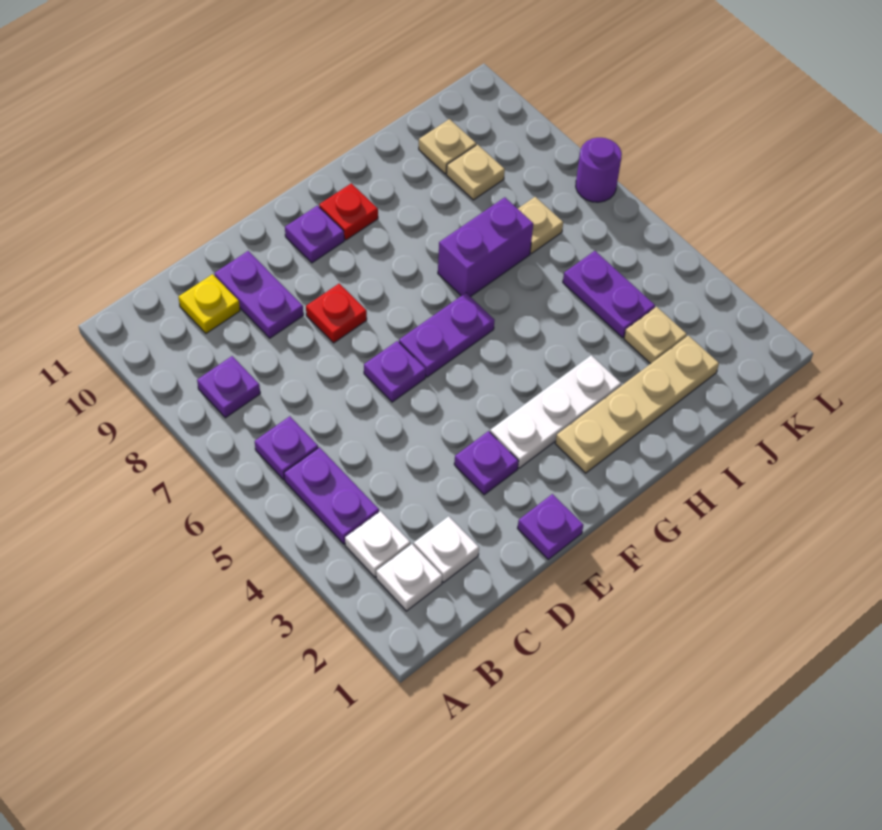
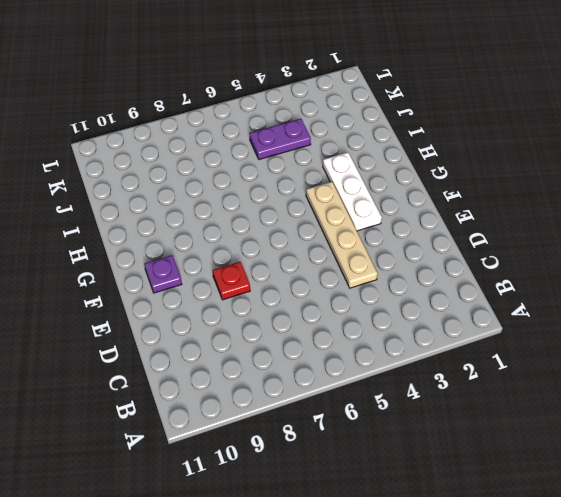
tan 1x4 plate [306,182,378,288] -> tan 1x4 plate moved to [555,336,719,473]
none -> white 1x1 plate [376,544,442,611]
none -> white 1x1 plate [345,511,410,577]
none -> purple 1x2 plate [284,447,379,544]

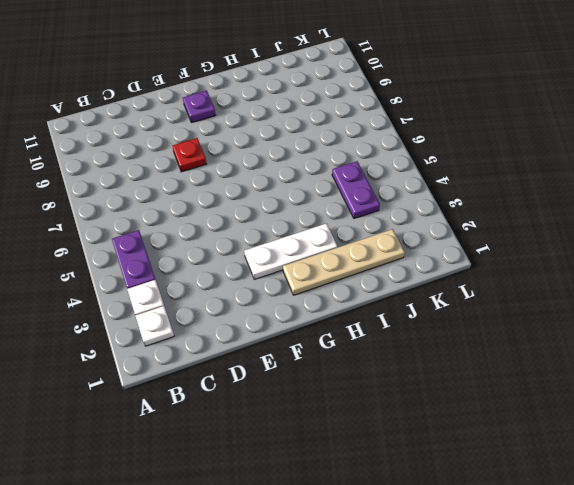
none -> purple 1x1 plate [255,416,318,480]
none -> purple 1x1 plate [197,356,260,418]
none -> white 1x1 plate [414,516,479,582]

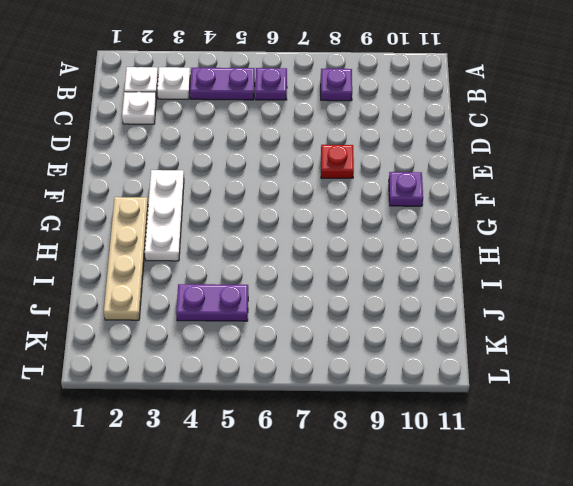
none -> yellow 1x1 plate [178,274,240,333]
none -> purple 1x2 plate [214,251,303,338]
none -> purple 1x1 plate [518,494,583,559]

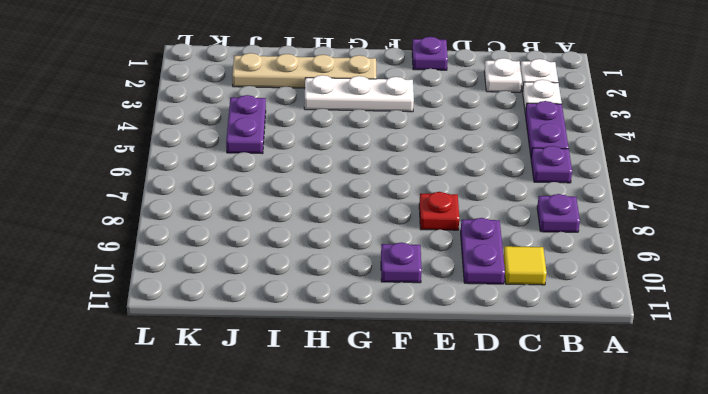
yellow 1x1 tile [503,246,547,285] -> yellow 1x1 plate [178,274,240,333]
none -> purple 1x1 plate [454,431,519,495]
none -> purple 1x1 plate [364,341,426,402]
none -> purple 1x2 plate [399,293,495,377]

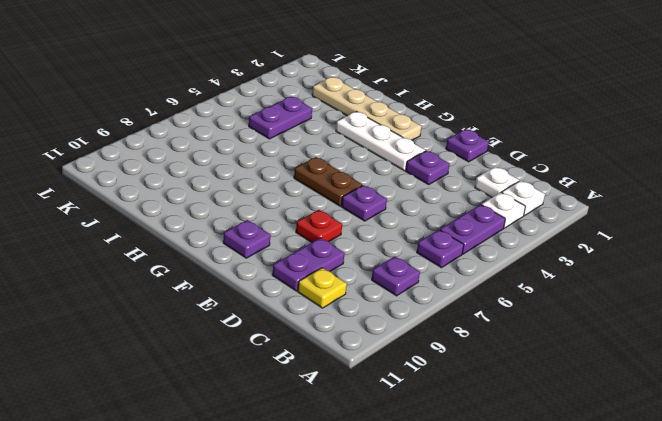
brown 1x2 plate [294,157,362,206] -> purple 1x2 plate [399,293,495,377]
none -> red 1x1 plate [319,183,378,240]
none -> purple 1x2 brick [438,197,533,297]
none -> tan 1x1 plate [624,307,687,364]

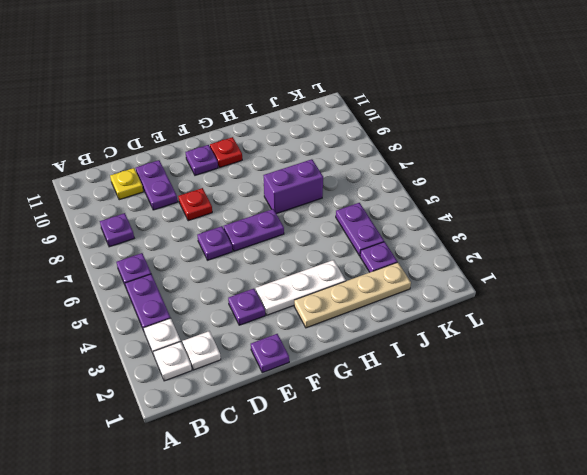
purple 1x1 plate [360,242,397,272] -> tan 1x1 plate [624,307,687,364]
none -> tan 1x1 plate [518,197,563,254]
none -> tan 1x1 plate [446,145,505,200]
none -> tan 1x1 plate [419,119,476,174]

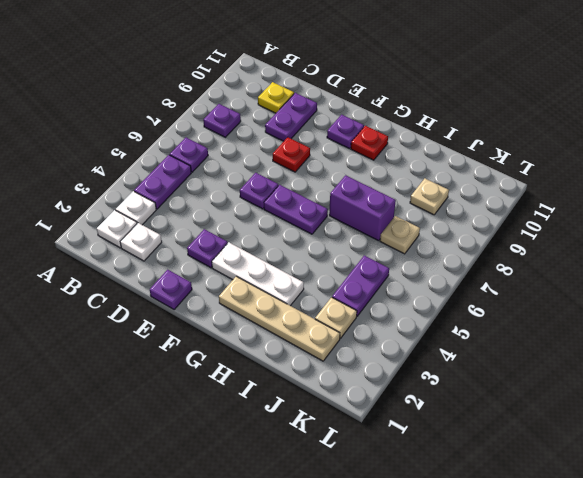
none -> tan 1x1 plate [419,119,476,174]
none -> purple 1x1 round brick [576,138,622,202]

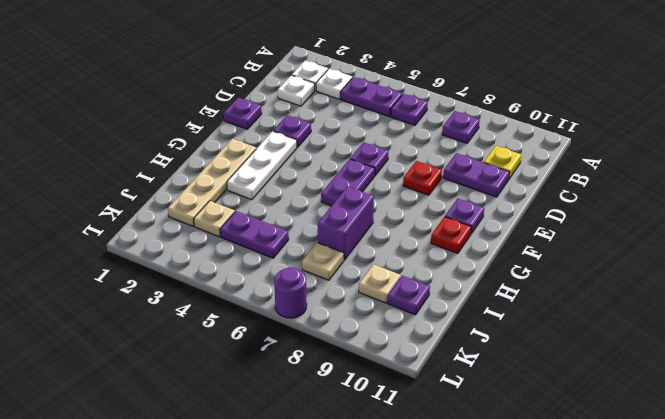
purple 1x1 plate [388,276,430,315] -> tan 1x1 plate [419,119,476,174]

